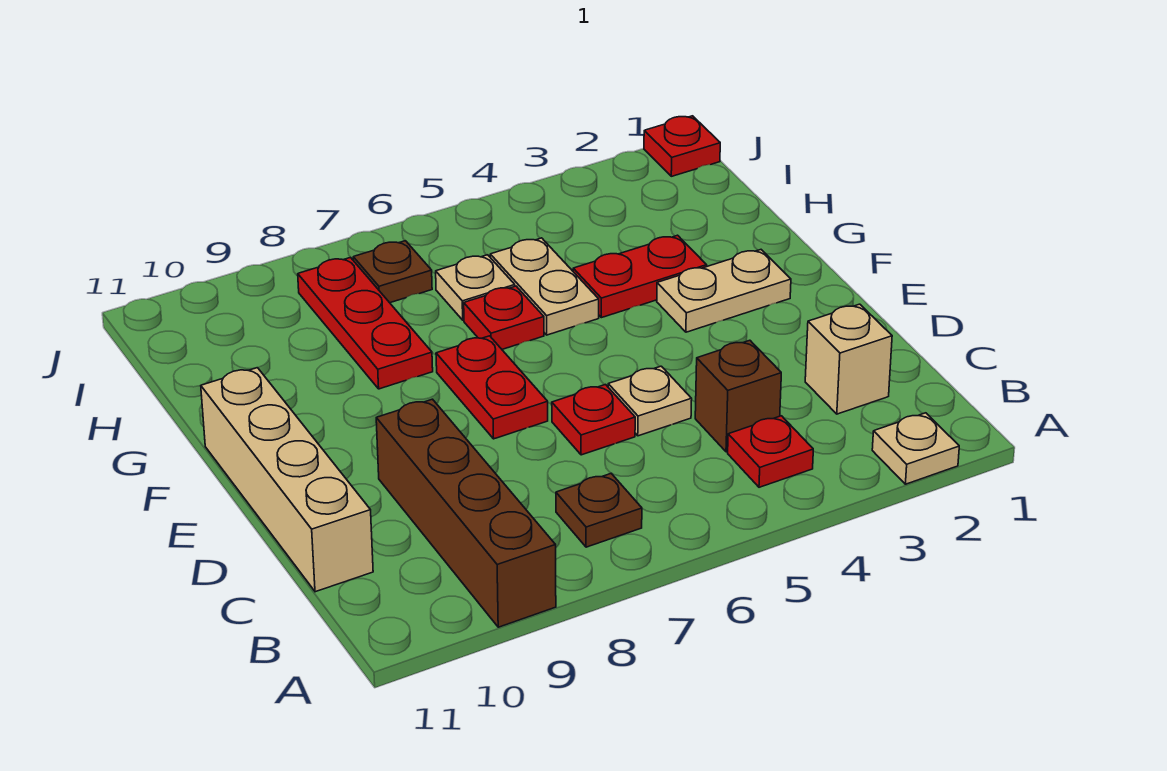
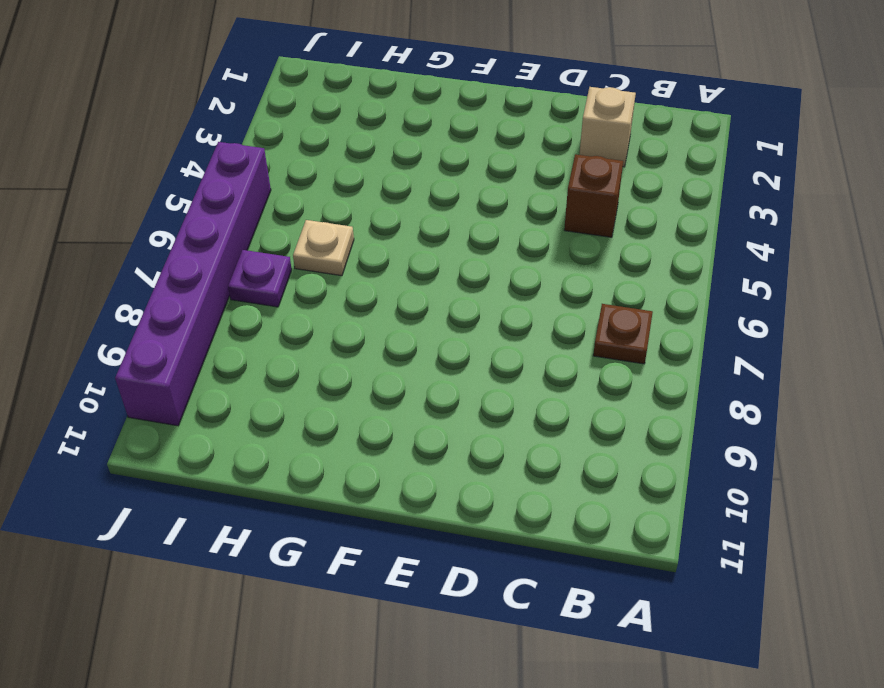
purple 1x1 plate [228,250,292,307] -> brown 1x1 plate [353,241,432,303]
purple 1x6 brick [115,142,271,426] -> none
none -> tan 1x1 plate [872,413,959,484]
none -> brown 1x4 brick [376,399,556,627]
none -> red 1x1 plate [728,416,813,487]

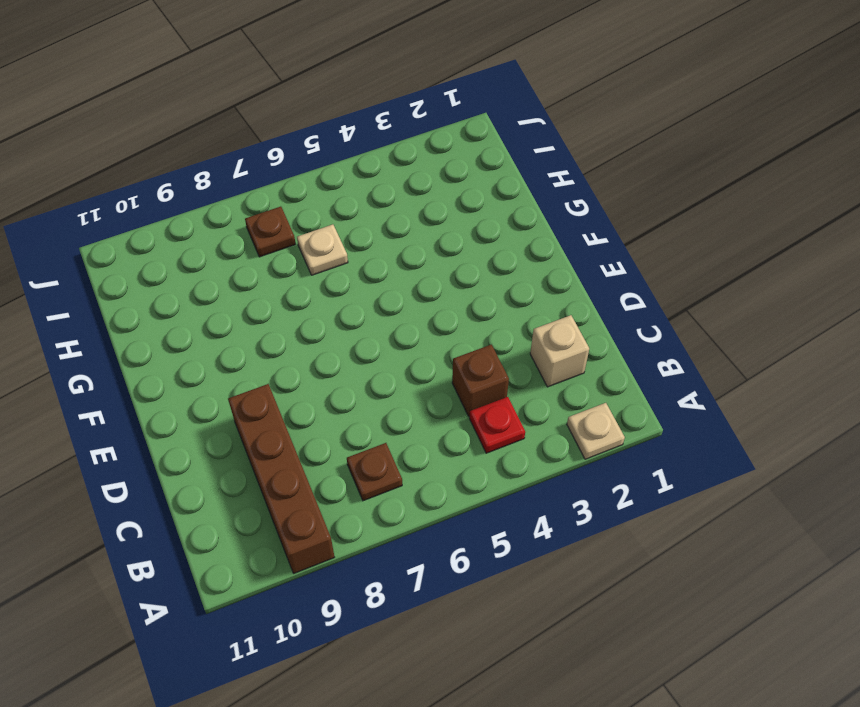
none -> tan 1x4 brick [201,368,373,592]
none -> tan 1x1 plate [608,366,692,436]
none -> red 1x1 plate [552,385,635,455]

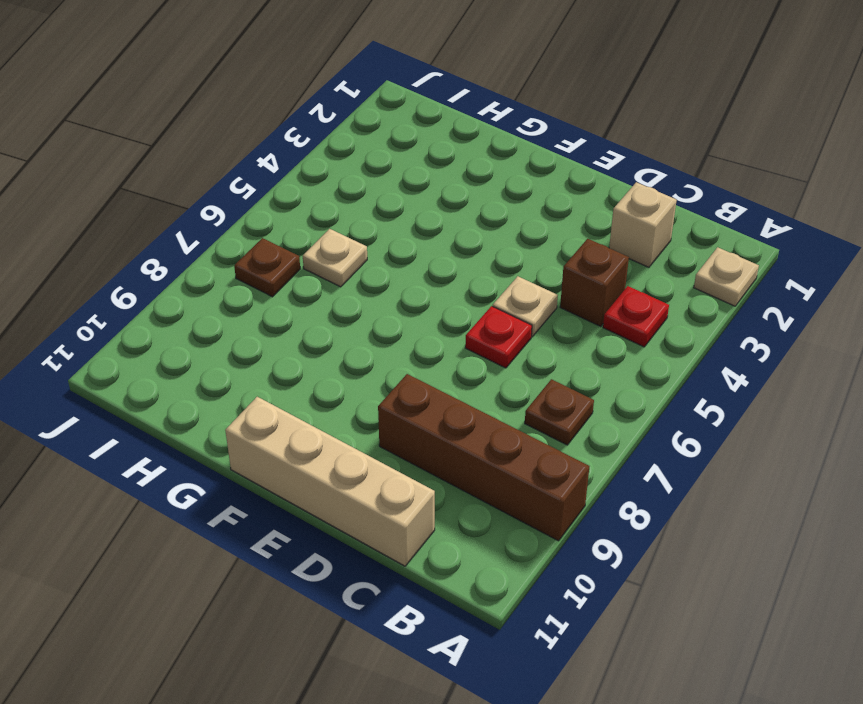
none -> red 1x2 plate [436,336,548,439]
none -> tan 1x2 plate [657,250,791,332]
none -> red 1x2 plate [573,235,707,318]

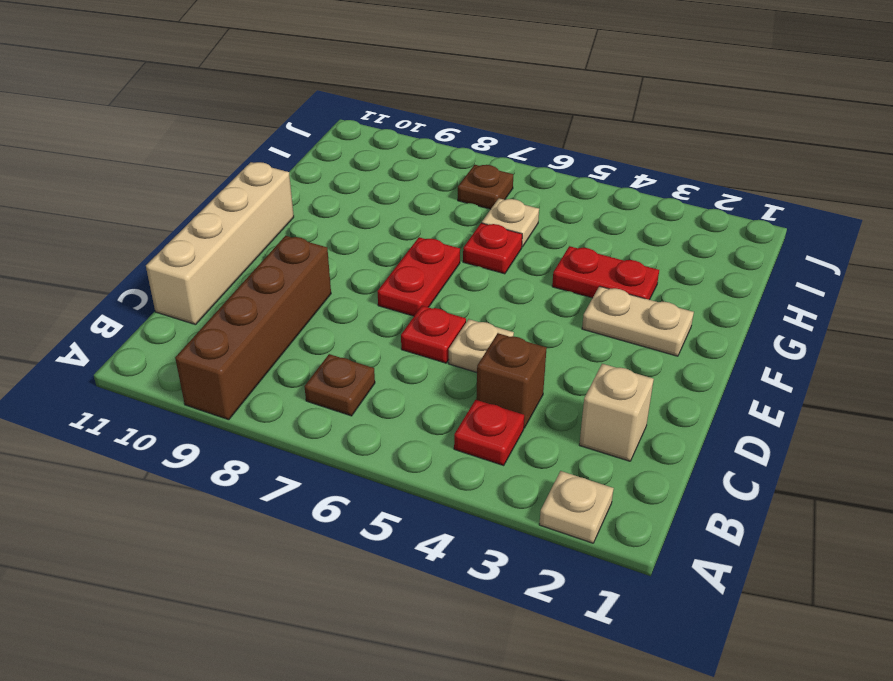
none -> tan 1x2 plate [490,238,599,335]
none -> red 1x3 plate [298,257,433,389]
none -> red 1x1 plate [644,116,720,176]

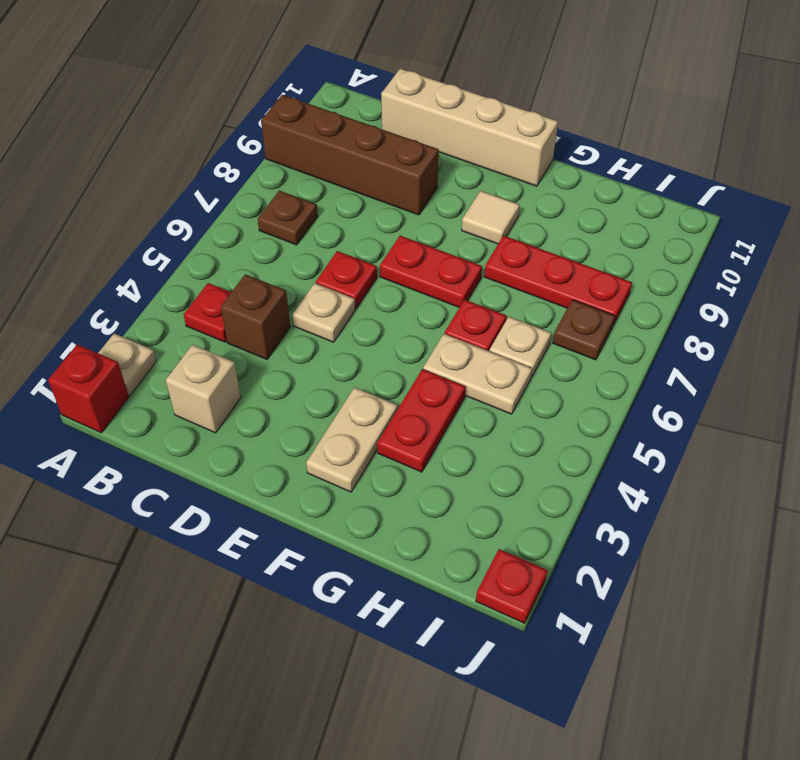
red 1x1 brick [48,344,129,433] -> none
tan 1x1 tile [462,191,520,244] -> none

